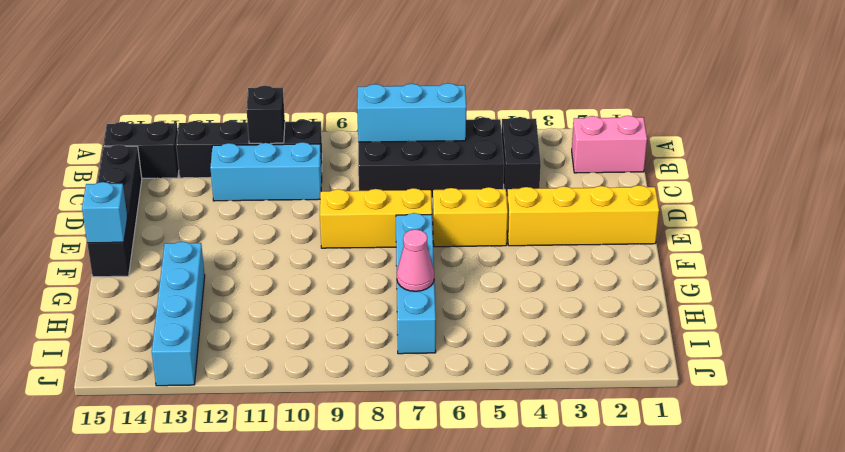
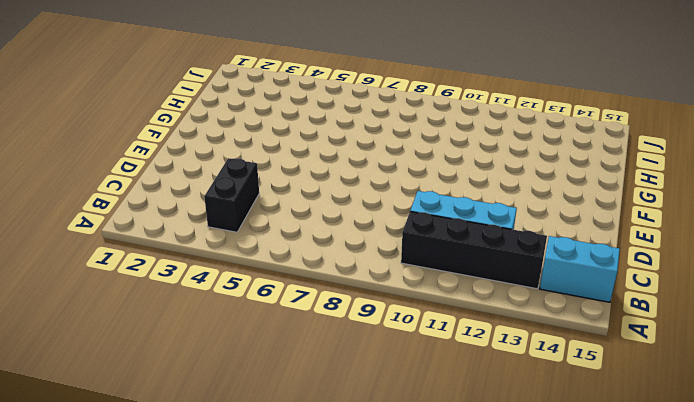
cyan 1x2 brick [540,236,620,302] -> black 1x2 brick [103,121,179,178]
none -> pink 1x2 brick [572,116,647,173]
none -> black 2x4 brick [358,117,504,198]
none -> black 1x4 brick [87,145,142,277]

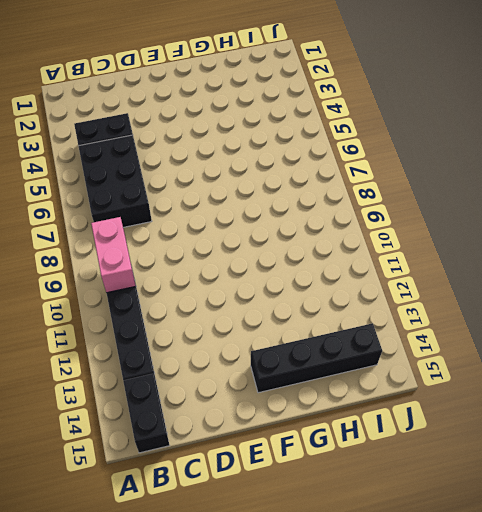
black 2x3 brick [79,135,152,227] -> black 2x4 brick [358,117,504,198]
pink 1x2 brick [91,217,136,293] -> pink 1x2 brick moved to [572,116,647,173]
black 1x4 brick [251,323,382,393] -> black 1x4 brick moved to [87,145,142,277]
none -> cyan 1x3 brick [210,142,322,201]
none -> yellow 1x4 brick [507,185,659,246]
none -> yellow 1x2 brick [433,187,508,247]

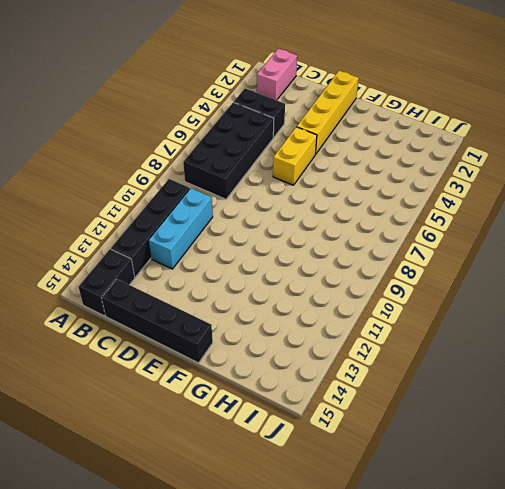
none -> yellow 1x3 brick [320,188,432,248]
none -> cyan 1x4 brick [396,213,436,354]
none -> cyan 1x4 brick [152,242,205,386]

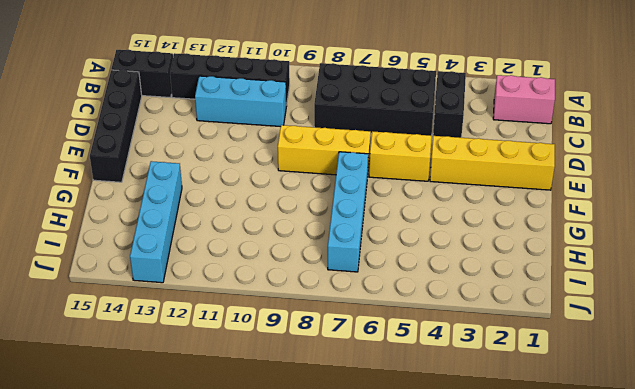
none -> cyan 1x3 brick [357,83,466,142]
none -> black 1x1 brick [247,86,285,143]
none -> cyan 1x1 brick [82,182,127,243]

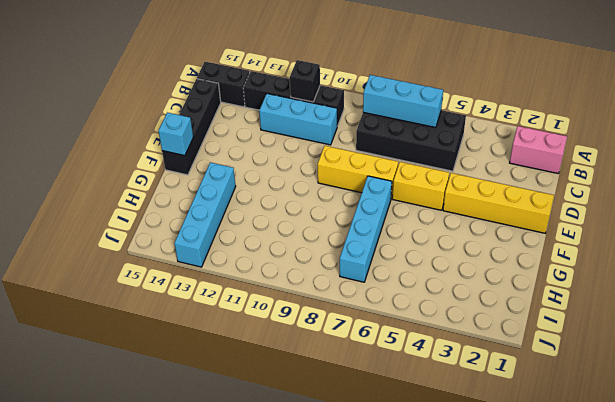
none -> black 1x2 brick [501,117,541,196]
none -> pink 1x1 cone [397,229,434,291]

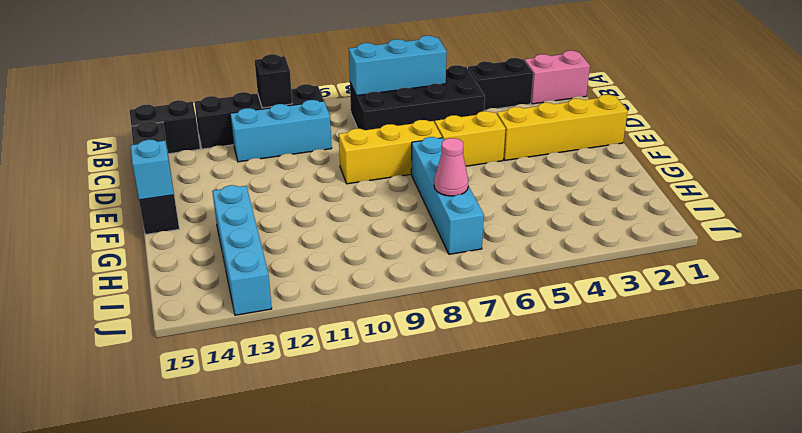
black 1x2 brick [468,58,533,110] -> black 1x2 brick turned to [501,117,541,196]

